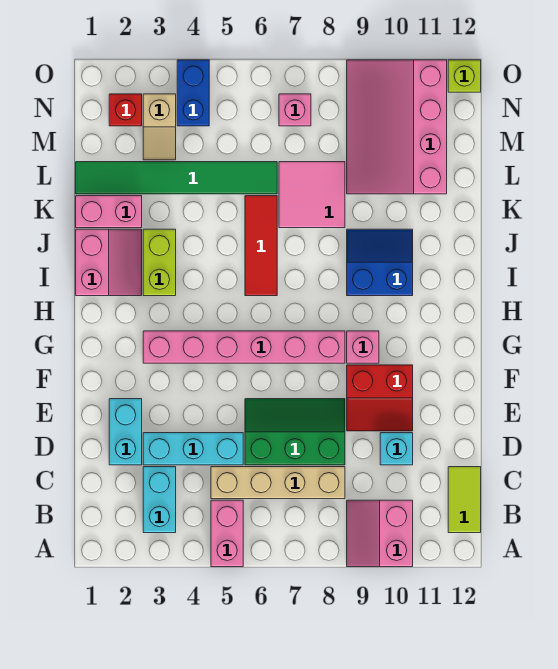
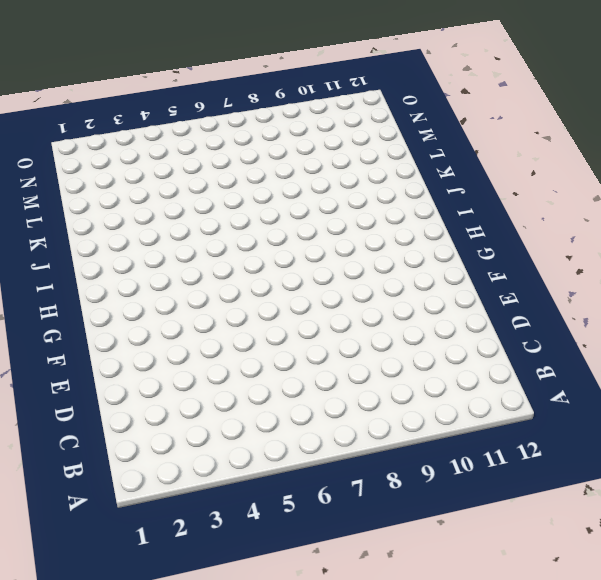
none -> pink 1x2 brick [211,500,243,567]
none -> pink 2x2 slope [347,500,413,567]
none -> cyan 1x2 brick [143,467,176,533]

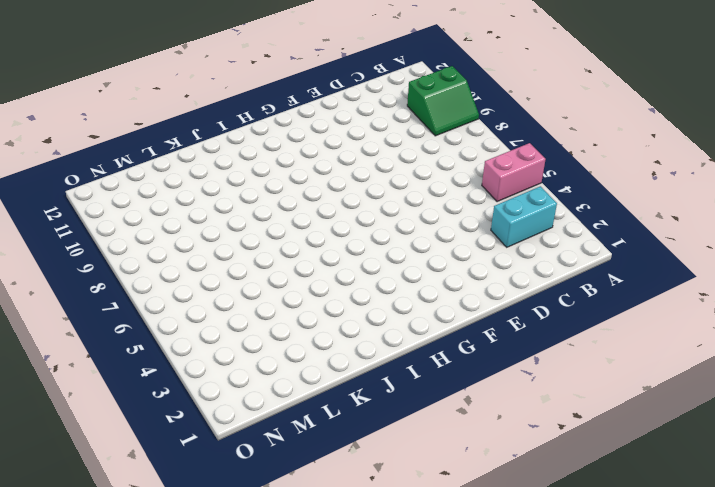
green 2x2 slope [407,66,479,136] -> pink 2x2 slope [347,500,413,567]
none -> lime 1x2 tile [448,467,481,533]
none -> tan 1x4 brick [211,467,345,499]
none -> cyan 1x2 brick [109,399,142,465]

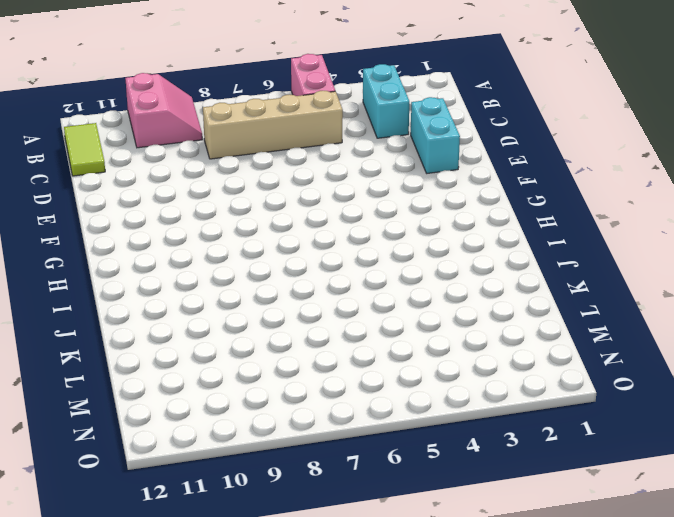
none -> cyan 1x3 brick [143,433,243,465]
none -> green 2x3 slope [245,399,345,465]
none -> cyan 1x1 brick [380,433,413,465]

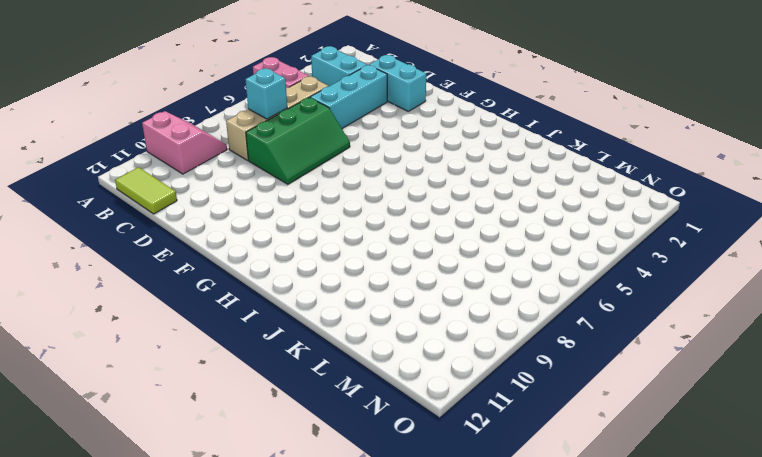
cyan 1x1 brick [245,69,287,119] -> cyan 1x1 brick moved to [380,433,413,465]
none -> red 2x2 slope [347,365,413,431]
none -> pink 1x6 brick [143,331,345,363]
none -> pink 1x1 brick [347,331,379,363]

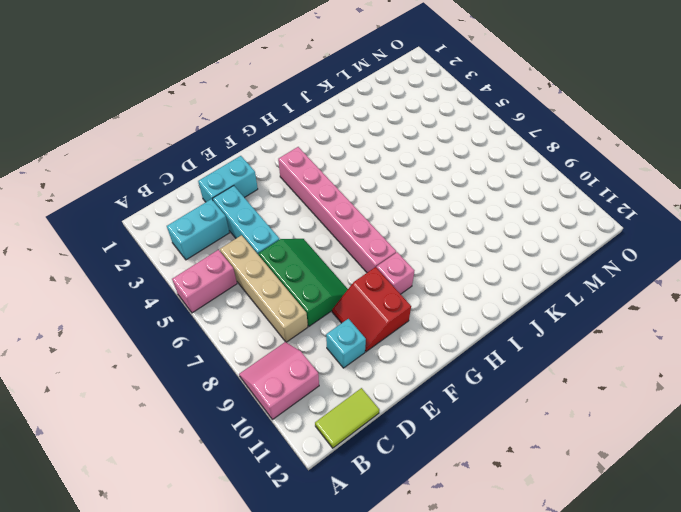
none -> pink 2x2 slope [76,229,142,296]
none -> lime 1x2 brick [143,229,176,296]
none -> red 1x3 tile [245,196,277,296]

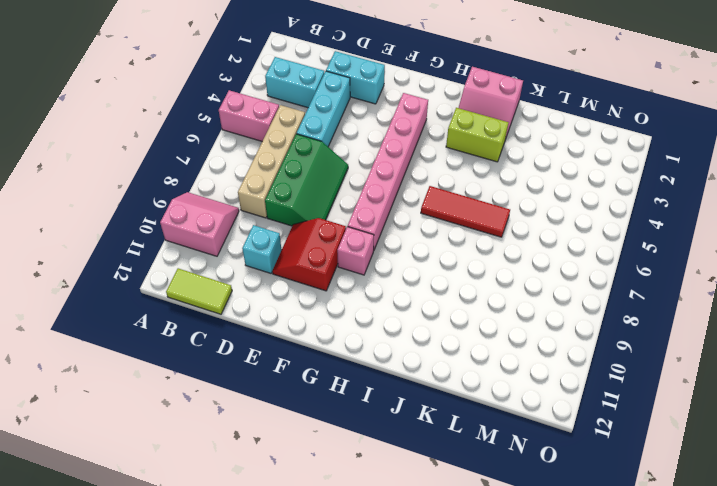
none -> blue 2x2 slope [347,229,413,296]
none -> pink 1x2 brick [76,196,142,228]
none -> pink 2x2 tile [279,162,345,228]

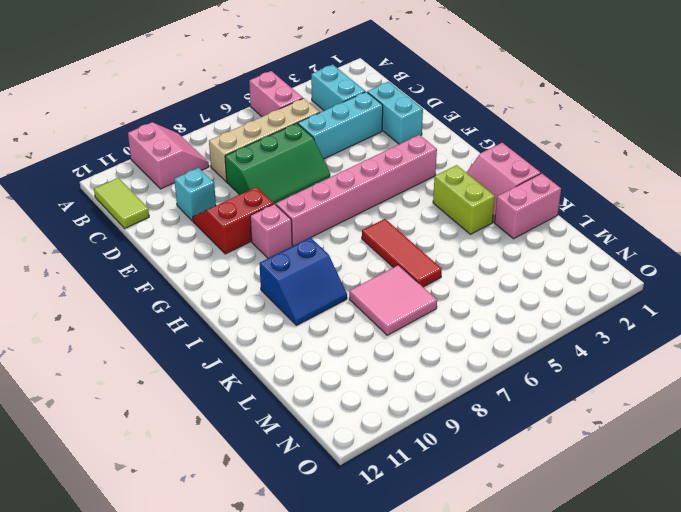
none -> green 1x6 tile [76,162,277,194]
none -> pink 3x4 slope [347,60,447,194]
none -> tan 1x2 slope [143,94,176,160]

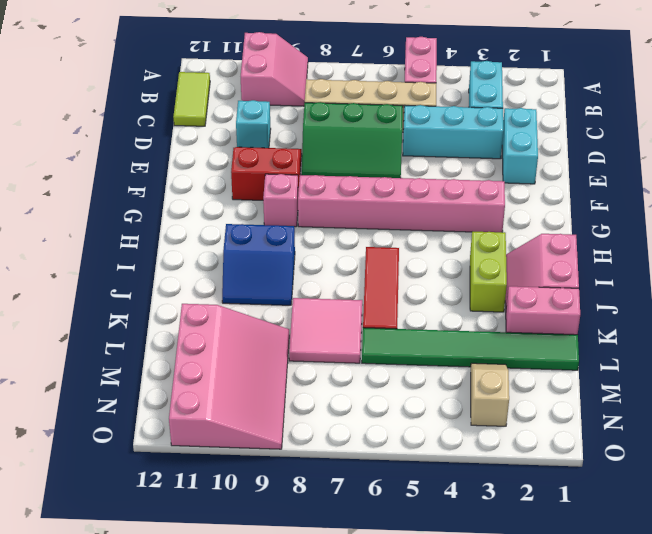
none -> red 1x1 brick [109,94,142,126]
none -> blue 1x2 brick [177,60,209,126]
none -> pink 1x1 brick [279,94,311,126]

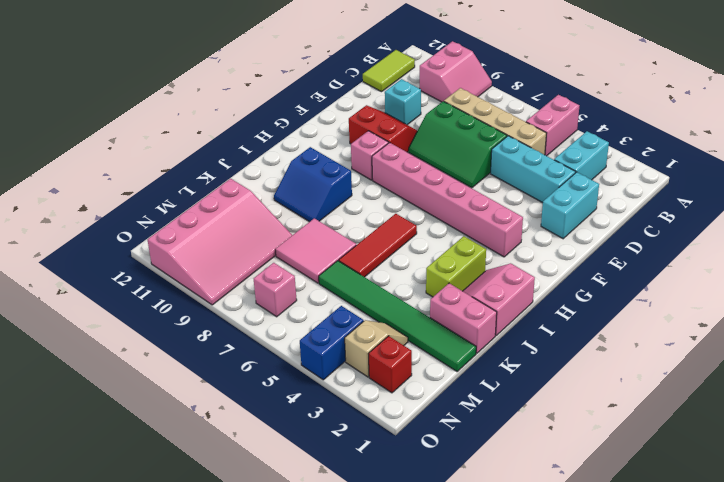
none -> lime 1x1 brick [448,60,481,92]

